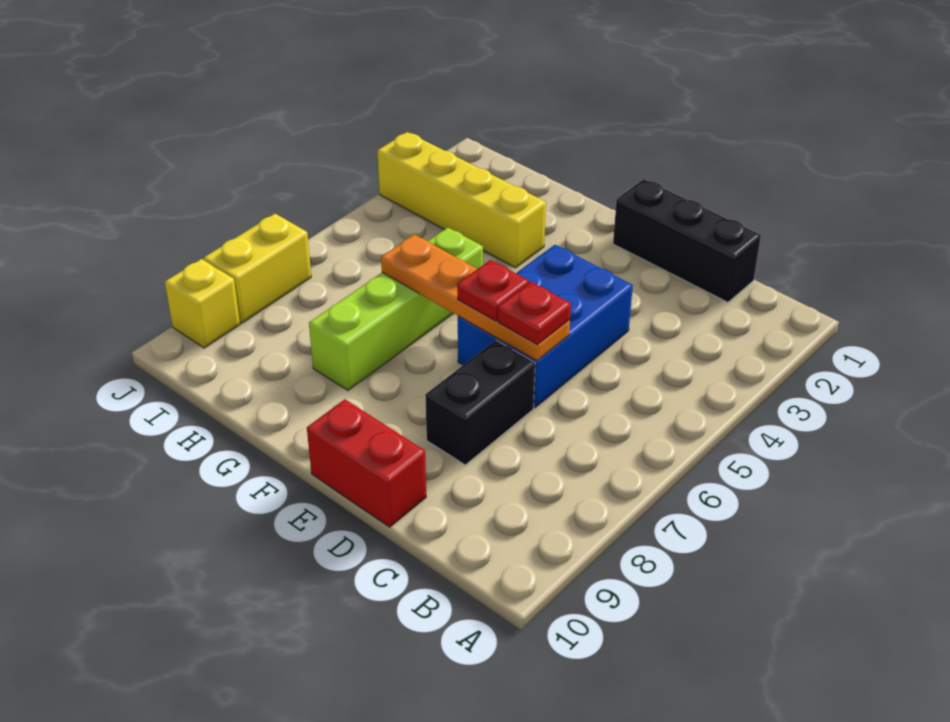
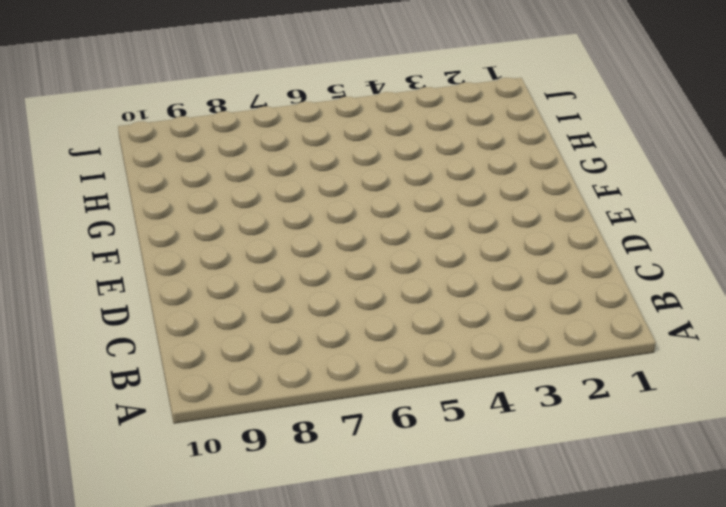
none -> black 1x3 brick [613,179,761,302]
none -> blue 2x3 brick [458,245,633,408]

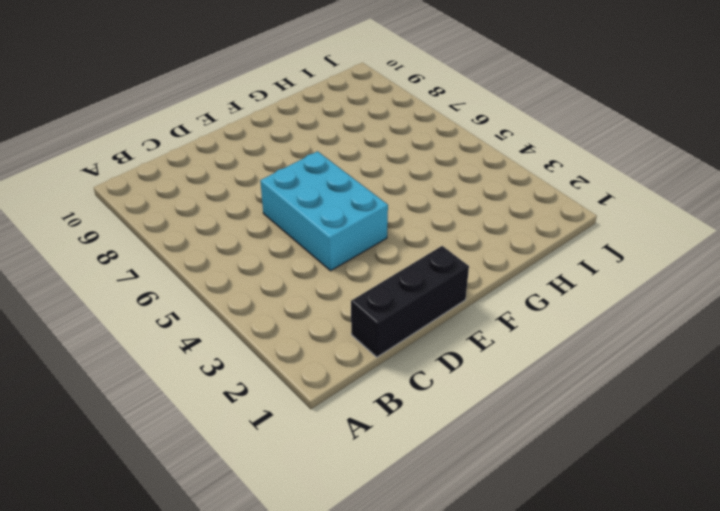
cyan 2x3 brick [260,151,388,271] -> blue 2x3 brick [458,245,633,408]
none -> black 1x2 brick [425,341,535,465]
none -> red 1x2 brick [307,399,426,527]

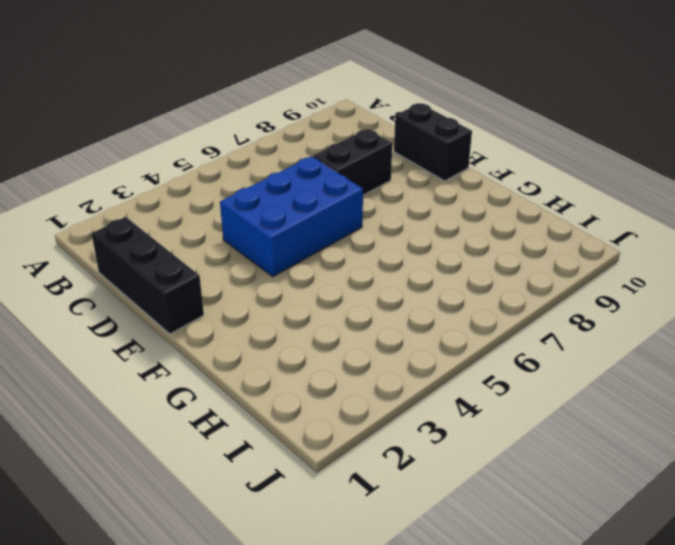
black 1x2 brick [394,103,472,181] -> red 1x2 brick [307,399,426,527]
none -> yellow 1x4 brick [377,132,546,268]
none -> lime 1x4 brick [309,228,483,390]

